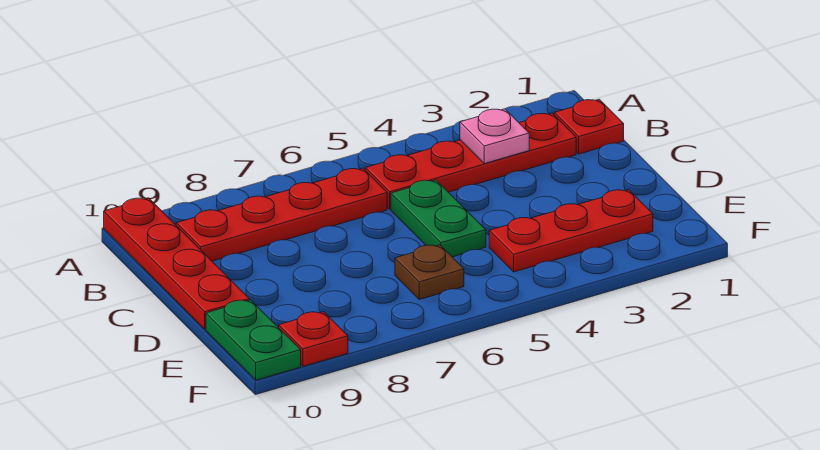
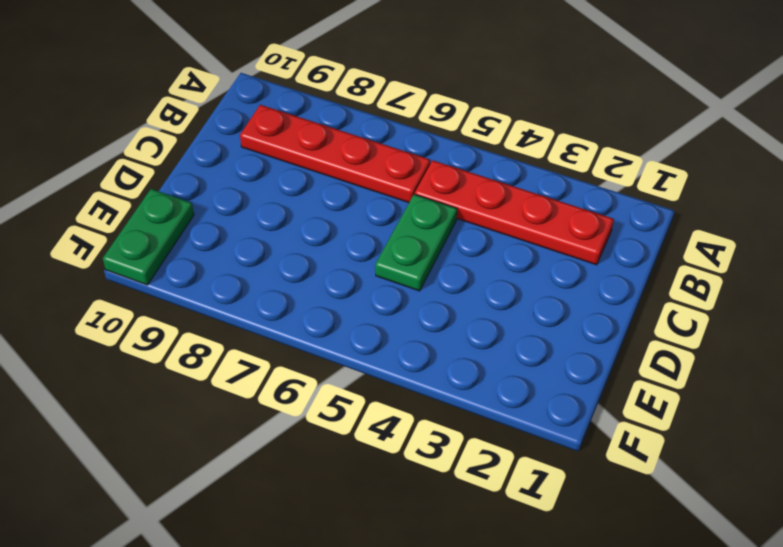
none -> red 1x4 plate [104,198,250,329]
none -> red 1x1 plate [554,99,624,154]

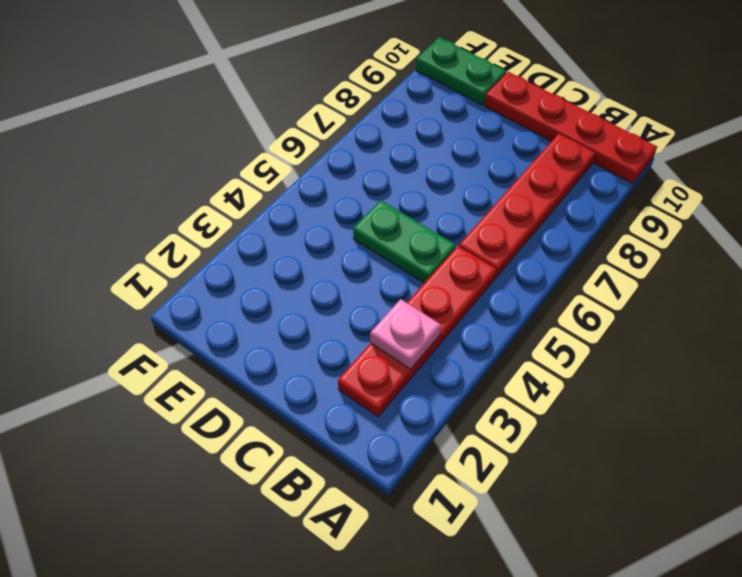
none -> red 1x1 plate [554,99,624,154]
none -> red 1x3 plate [489,190,653,272]

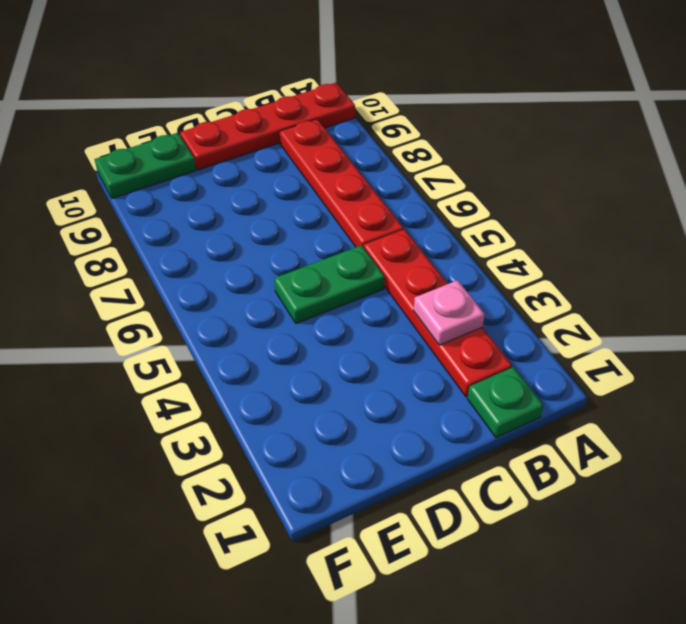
green 1x1 plate [467,367,544,438] -> red 1x1 plate [554,99,624,154]
none -> red 1x3 plate [489,190,653,272]
none -> brown 1x1 plate [395,245,464,299]

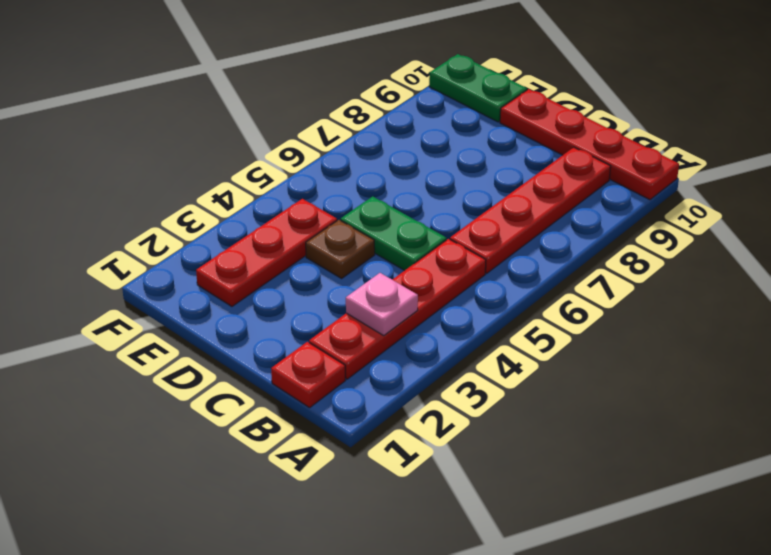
brown 1x1 plate [306,220,375,278] -> brown 1x1 plate moved to [395,245,464,299]
none -> red 1x1 plate [279,312,348,366]

